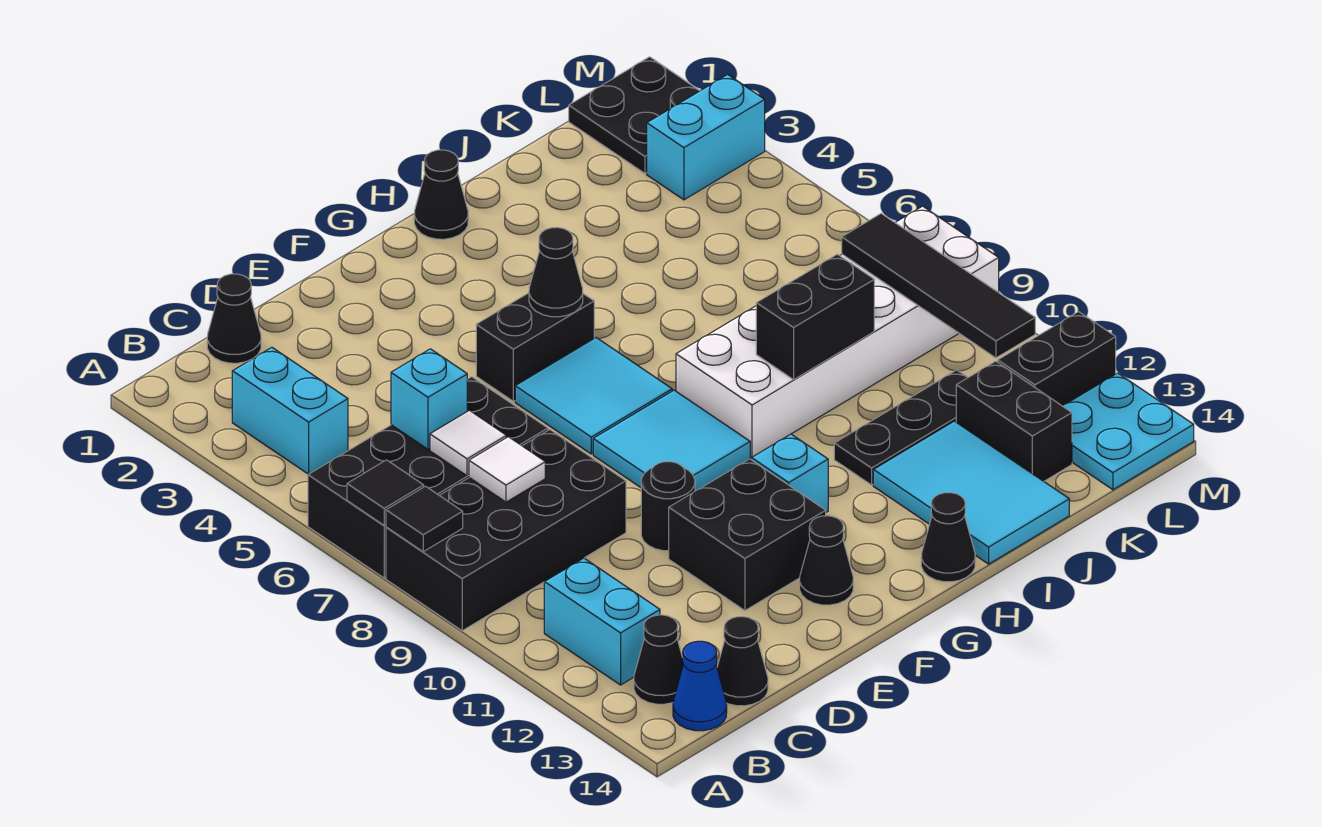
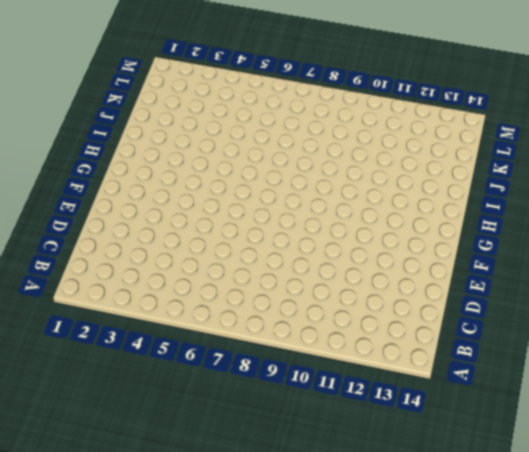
none -> black 2x4 brick [308,377,548,578]
none -> black 2x4 brick [386,430,626,631]
none -> cyan 1x2 brick [232,347,348,474]
none -> cyan 1x2 brick [544,558,660,685]

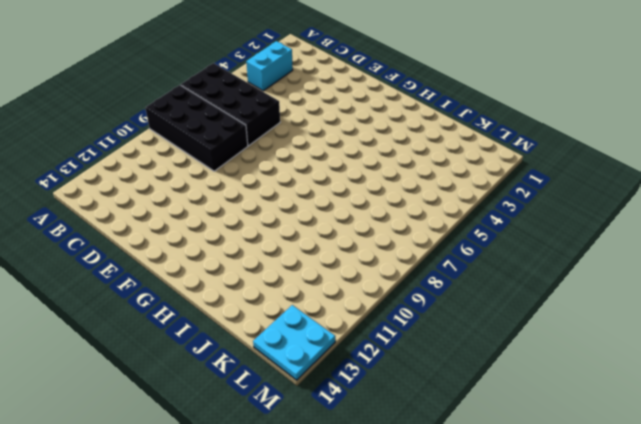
none -> cyan 1x2 brick [544,558,660,685]
none -> black 1x1 cone [634,615,683,704]
none -> blue 1x1 cone [673,641,727,731]
none -> black 1x1 cone [207,274,261,363]

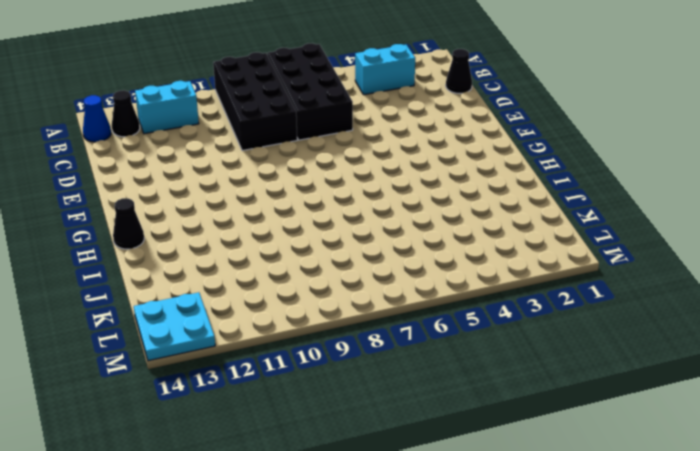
none -> black 1x1 cone [717,617,768,706]
none -> black 1x1 round brick [641,462,695,551]
none -> black 2x2 brick [669,459,826,611]
none -> black 1x2 brick [476,293,594,401]

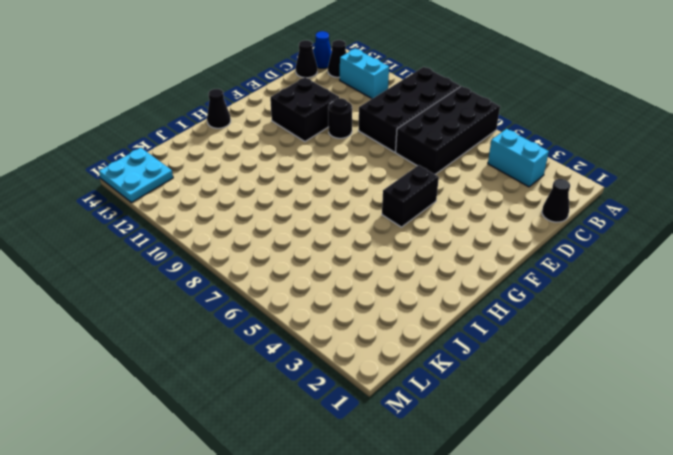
none -> cyan 2x2 tile [515,338,672,454]
none -> cyan 2x2 tile [593,390,750,491]
none -> black 1x1 cone [800,516,853,605]
none -> cyan 1x1 brick [752,434,828,512]

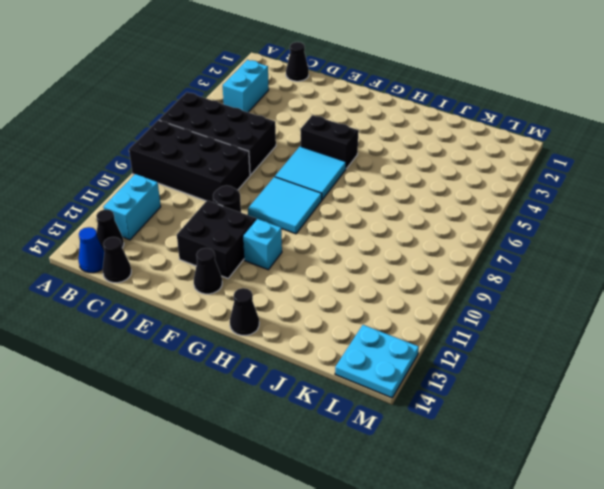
none -> black 1x1 cone [414,150,468,239]
none -> white 2x6 brick [676,206,999,457]
none -> black 1x3 plate [834,370,968,485]
none -> cyan 2x3 tile [873,421,1069,564]

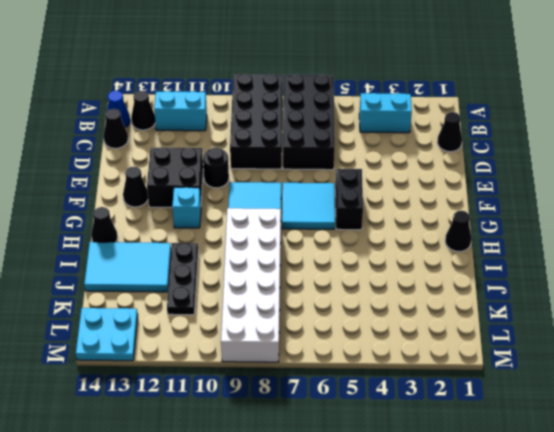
none -> black 1x2 brick [956,361,1072,481]
none -> black 2x2 plate [569,57,699,173]
none -> cyan 1x2 brick [647,74,765,200]
none -> black 1x2 brick [998,312,1116,406]

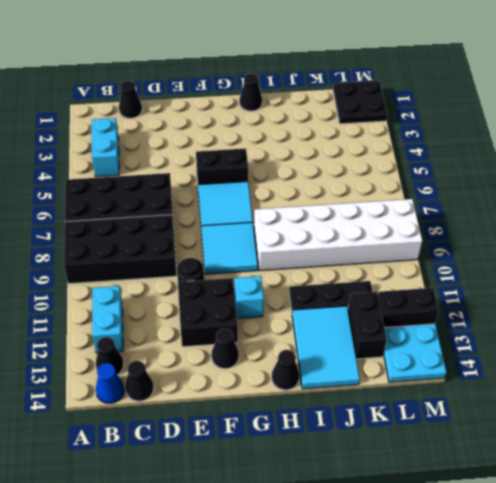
none -> cyan 1x2 brick [647,74,765,200]
none -> black 1x1 tile [347,460,424,525]
none -> black 1x1 tile [386,486,463,552]
none -> cyan 1x1 brick [391,349,467,449]

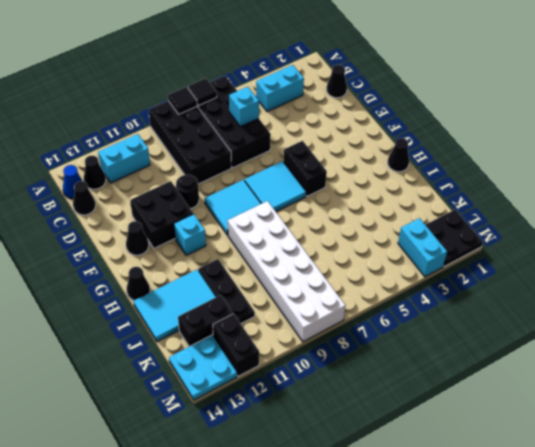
none -> white 1x1 tile [430,410,506,476]
none -> white 1x1 tile [469,437,545,502]
none -> black 1x1 cone [529,227,583,317]
none -> black 1x2 brick [756,254,874,380]

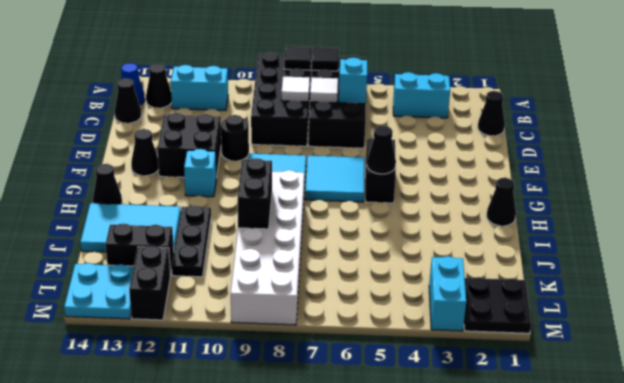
none -> black 1x4 tile [842,214,1035,358]

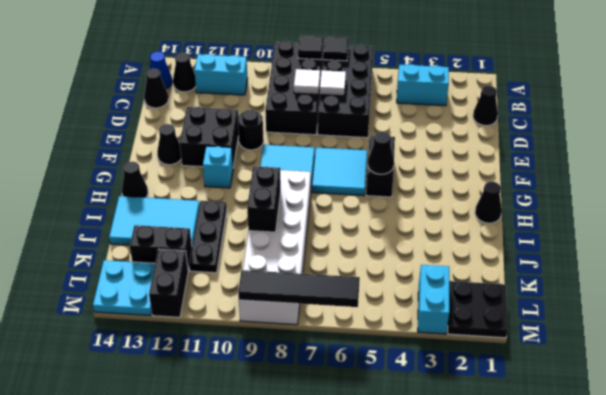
black 1x4 tile [238,270,360,307] -> black 1x4 tile moved to [842,214,1035,358]
none -> cyan 1x1 brick [391,349,467,449]

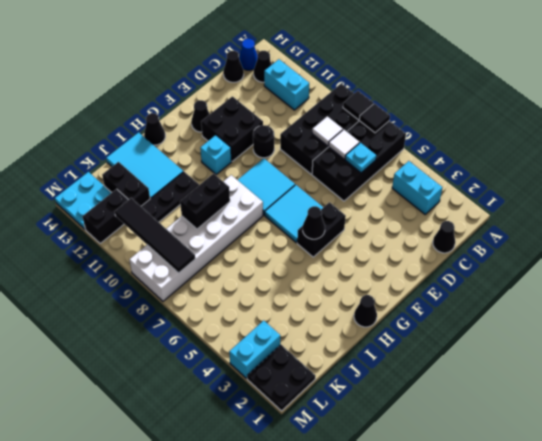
cyan 1x1 plate [345,143,376,173] -> cyan 1x1 brick [391,349,467,449]

